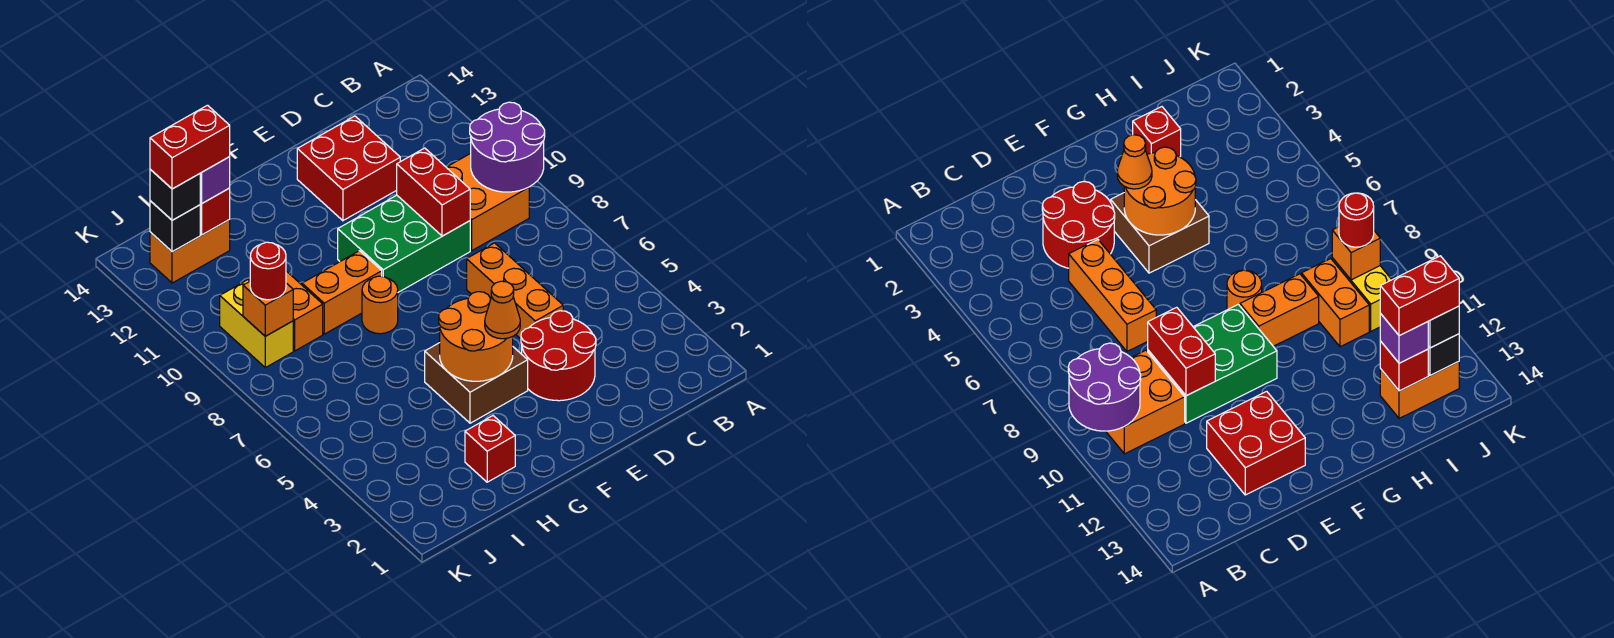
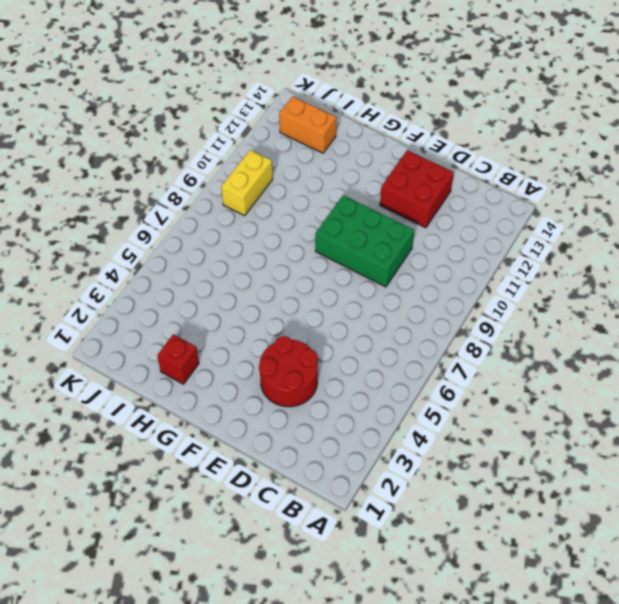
none -> orange 2x2 brick [446,153,529,250]
none -> orange 1x3 brick [467,243,563,339]
none -> brown 2x2 brick [425,343,528,423]

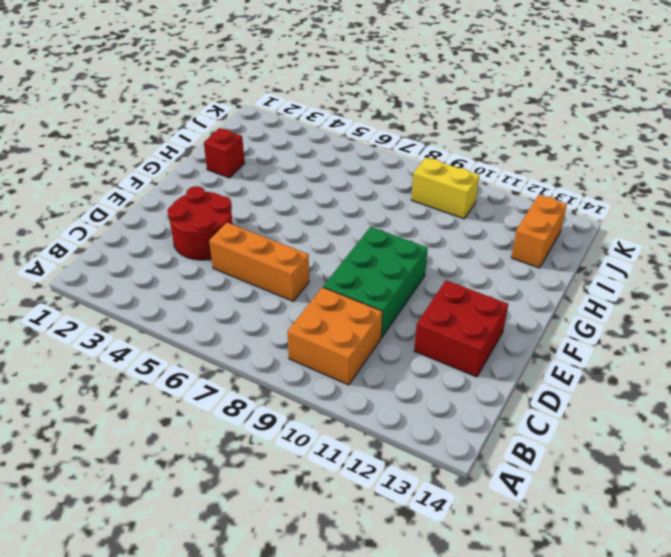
none -> brown 2x2 brick [425,343,528,423]
none -> orange 1x1 round brick [362,276,398,334]
none -> orange 1x2 brick [302,251,382,334]

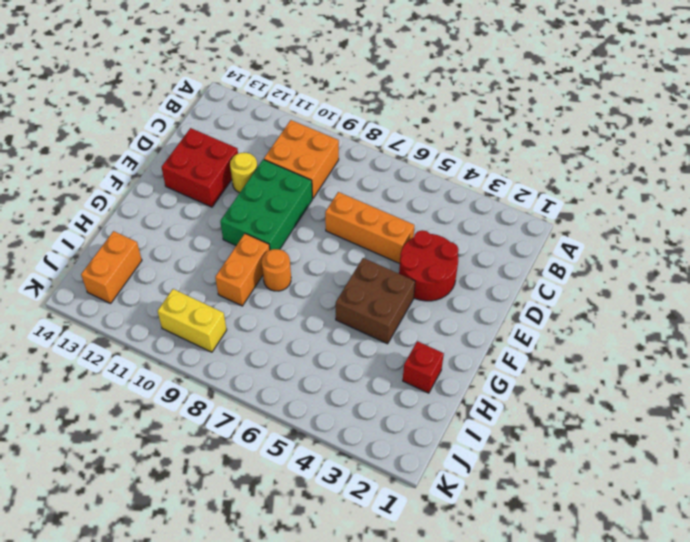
yellow 1x1 round brick [230,153,257,193] -> none
none -> orange 1x2 brick [249,271,323,351]
none -> purple 2x2 round brick [470,102,545,192]
none -> red 1x2 brick [397,148,470,236]

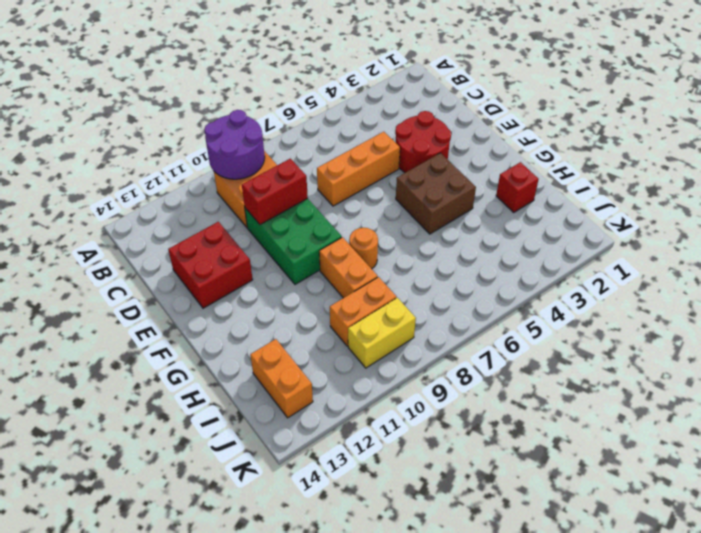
none -> orange 2x2 round brick [439,292,513,381]
none -> red 1x1 brick [200,188,230,235]
none -> orange 1x1 brick [243,282,293,336]

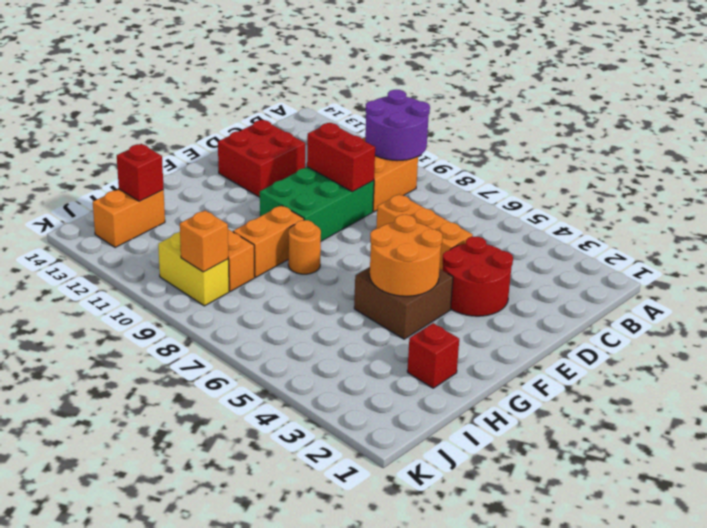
none -> black 1x1 brick [150,201,200,252]
none -> orange 1x1 cone [485,281,520,339]
none -> purple 1x1 brick [200,157,230,204]

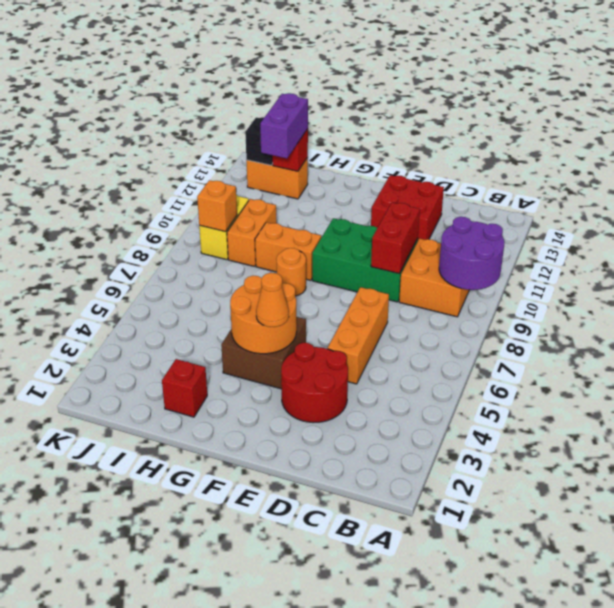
purple 1x2 brick [260,93,308,158] -> purple 1x1 brick [200,157,230,204]
none -> red 1x1 round brick [250,242,286,300]
none -> black 1x1 brick [150,169,200,220]
none -> red 1x2 brick [150,105,230,189]

